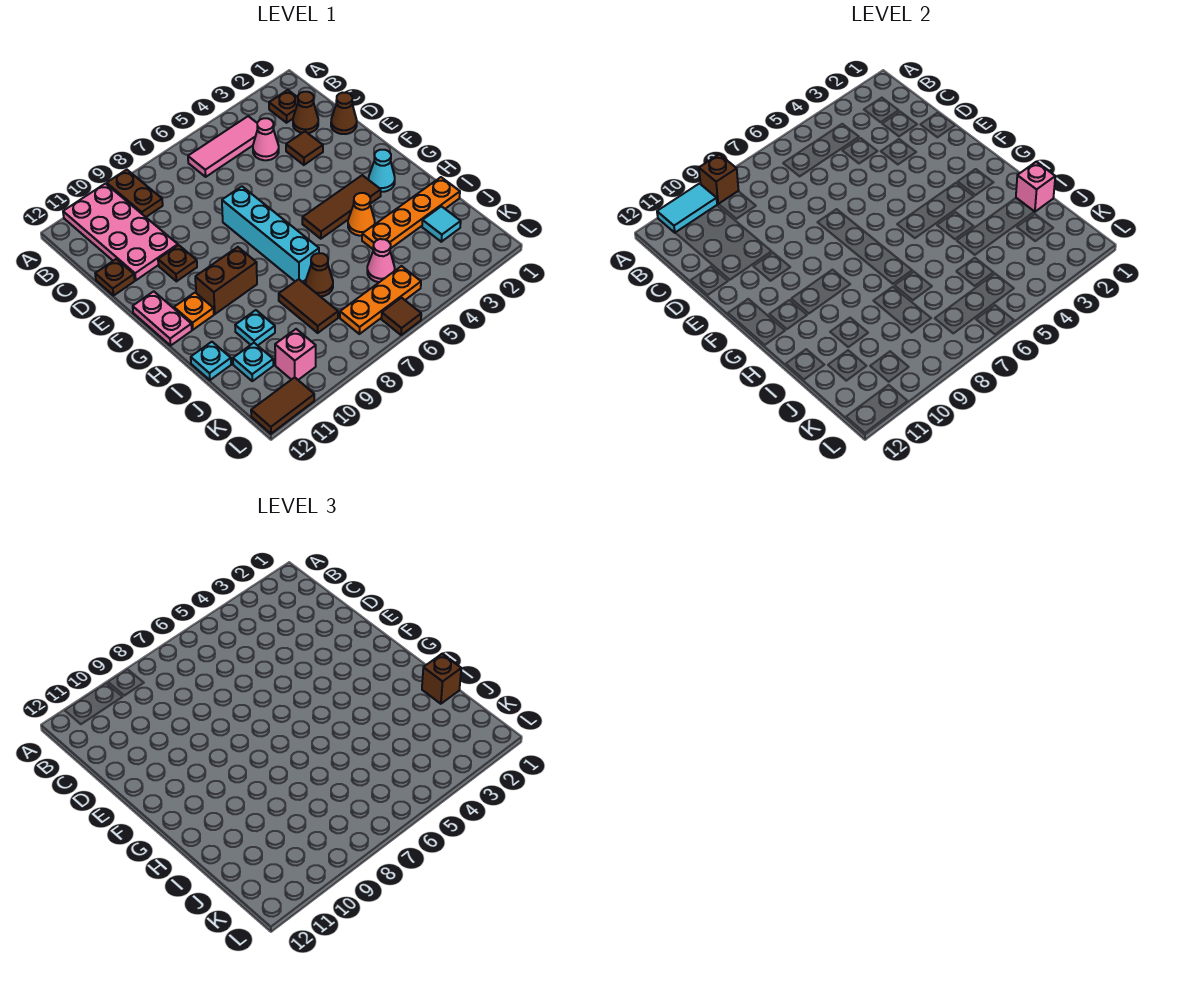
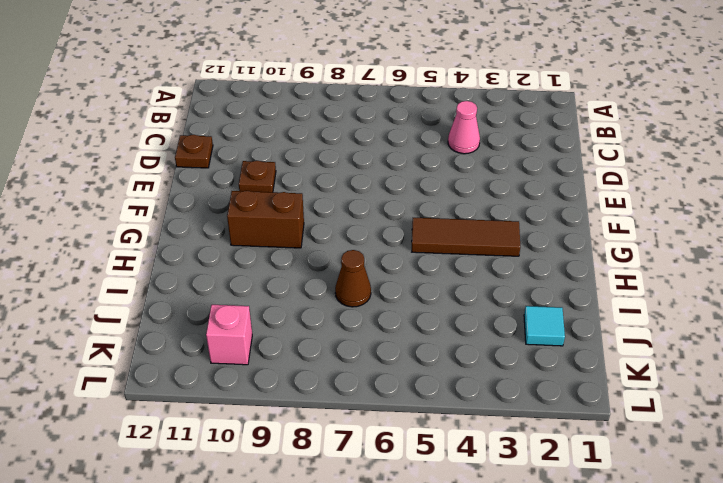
none -> brown 1x2 plate [107,170,163,217]
none -> pink 2x4 plate [63,184,178,280]
none -> brown 1x1 plate [269,90,298,123]
none -> pink 1x3 tile [188,116,257,177]

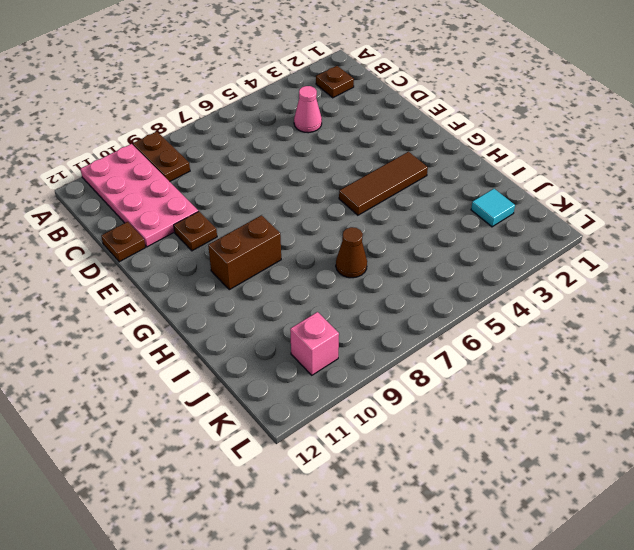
none -> pink 1x3 tile [188,116,257,177]
none -> brown 1x1 cone [293,92,318,133]
none -> brown 1x1 cone [331,93,357,134]
none -> brown 1x1 tile [286,132,323,165]

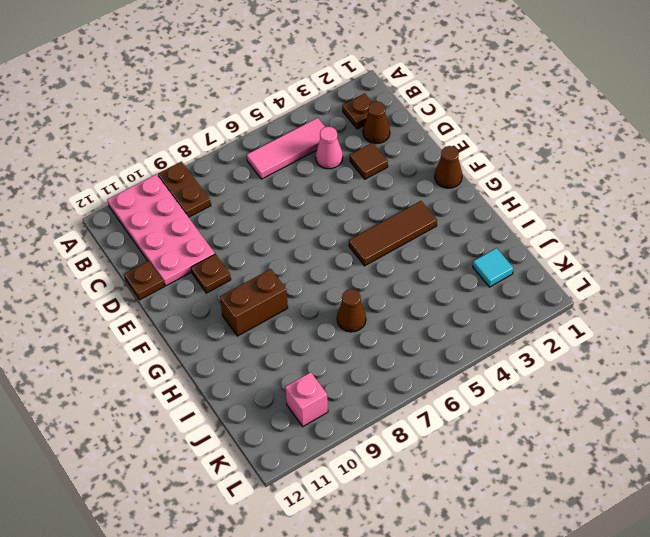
brown 1x1 cone [435,146,462,188] -> brown 1x1 cone moved to [331,93,357,134]
none -> cyan 1x4 brick [222,186,319,282]
none -> pink 1x2 plate [133,291,192,346]
none -> cyan 1x1 cone [369,150,395,192]
none -> orange 1x1 plate [174,293,214,330]

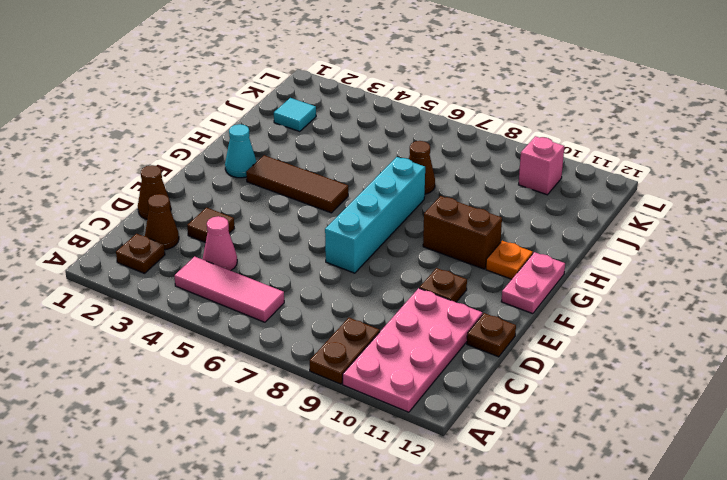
none -> orange 1x1 cone [348,193,375,236]
none -> orange 1x4 plate [362,177,460,249]
none -> brown 1x2 tile [279,279,338,333]
none -> cyan 1x1 plate [235,310,275,345]

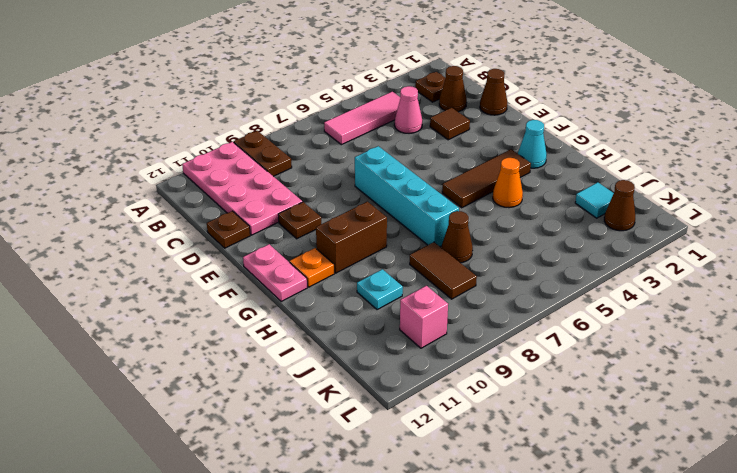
brown 1x1 cone [604,180,635,231] -> none
none -> orange 1x4 plate [362,177,460,249]
none -> cyan 1x1 plate [191,342,231,380]
none -> pink 1x1 cone [367,239,395,282]
none -> cyan 1x1 plate [233,343,273,381]

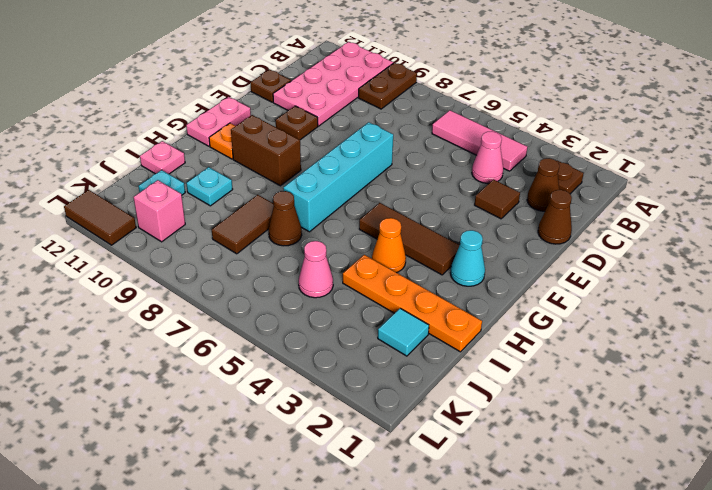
pink 1x1 plate [140,141,185,174] -> cyan 1x1 plate [191,342,231,380]
none -> orange 1x3 plate [340,266,421,334]
none -> brown 1x1 tile [381,298,421,335]
none -> brown 1x1 brick [699,154,739,204]
none -> cyan 1x2 tile [657,184,717,233]

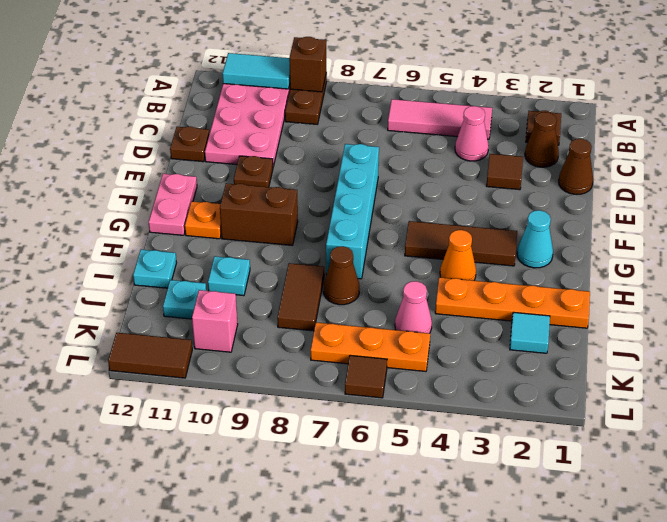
none -> pink 1x1 brick [1016,162,1055,212]
none -> brown 1x1 brick [422,654,461,704]

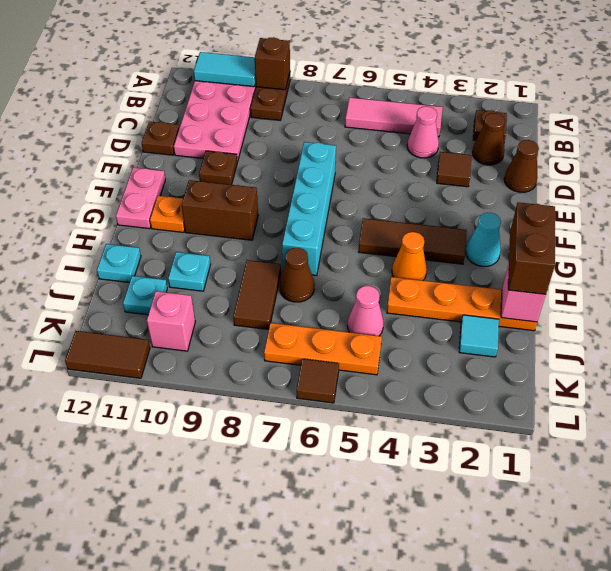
brown 1x2 brick [508,202,555,294] -> brown 1x1 brick [422,654,461,704]

